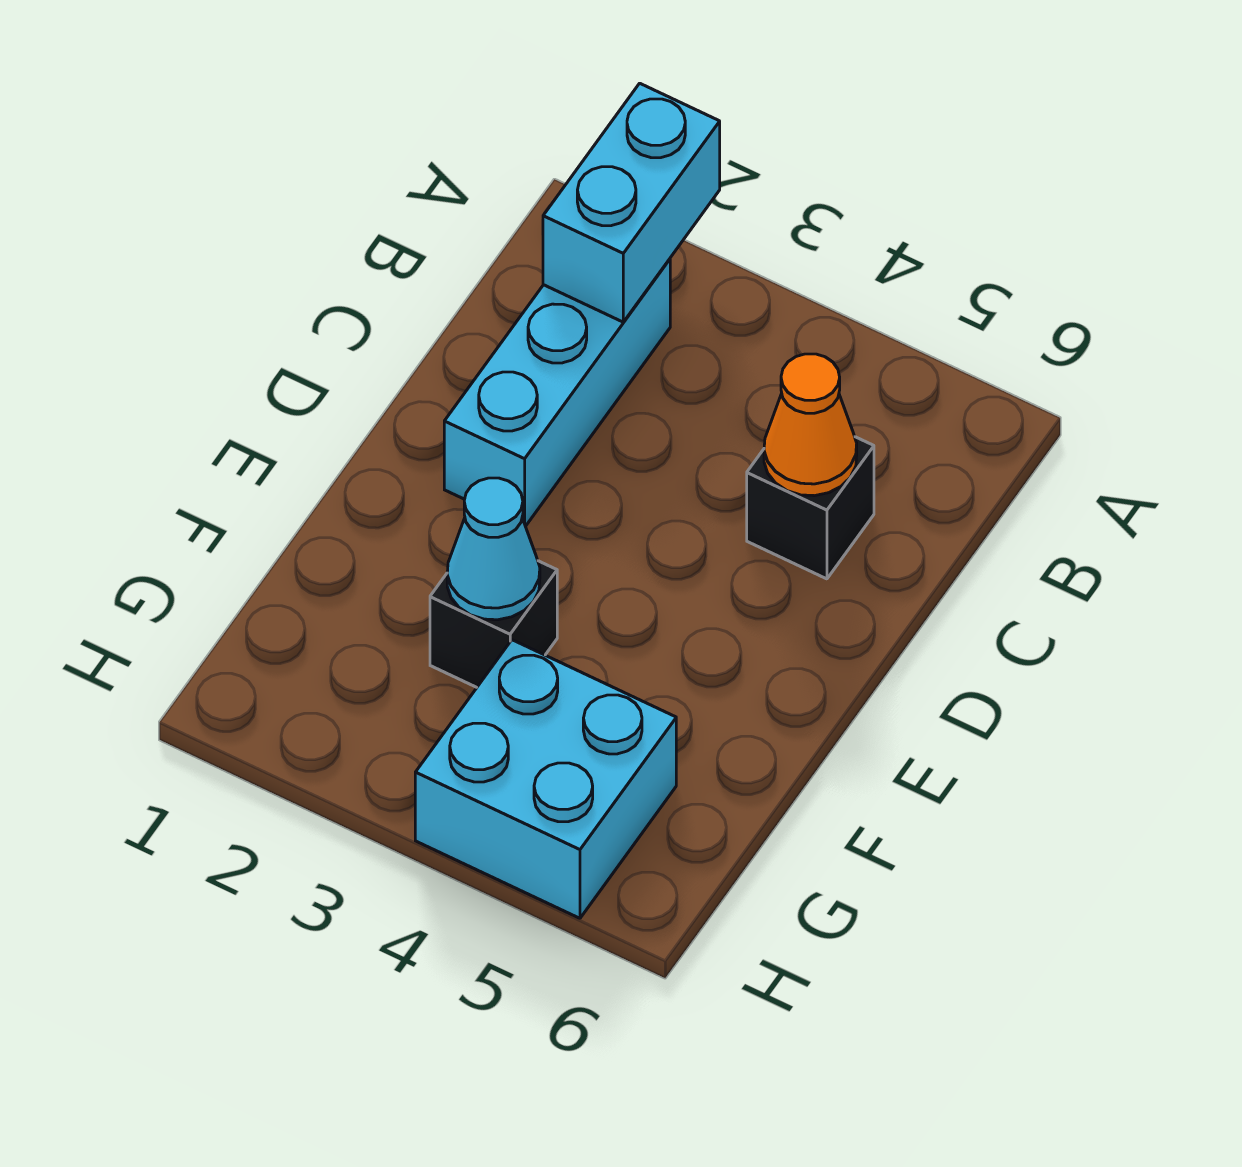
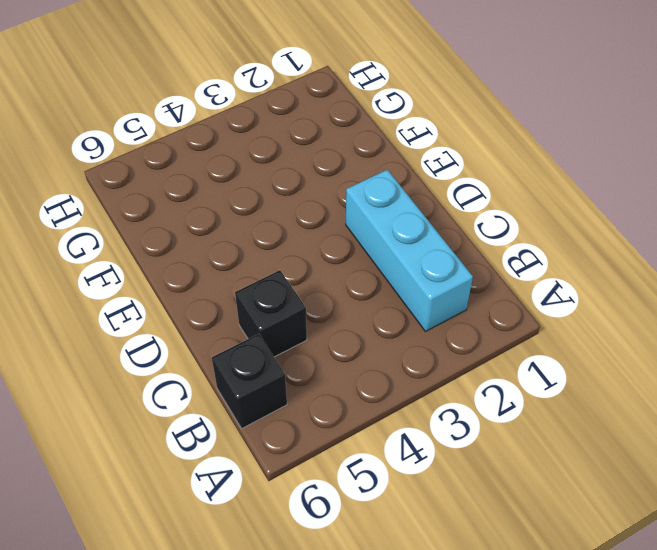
black 1x1 brick [212,334,287,428] -> black 1x1 brick moved to [430,561,557,687]
none -> cyan 2x2 brick [415,640,676,918]
none -> cyan 1x2 brick [543,83,720,322]

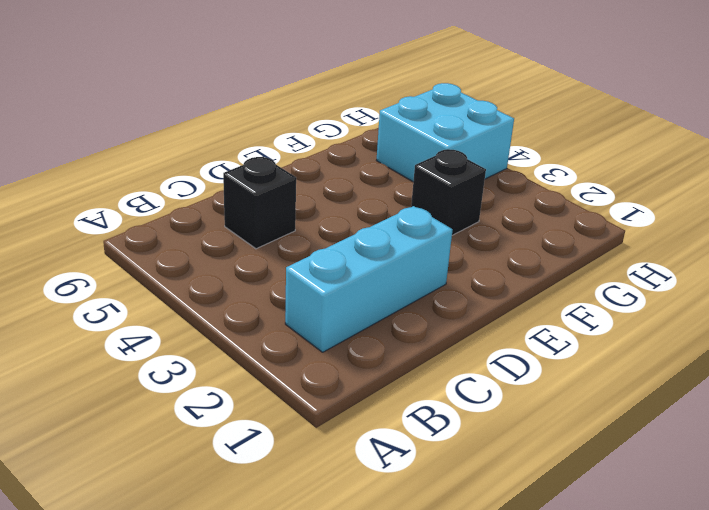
none -> cyan 1x2 brick [543,83,720,322]
none -> orange 1x1 cone [764,354,857,496]

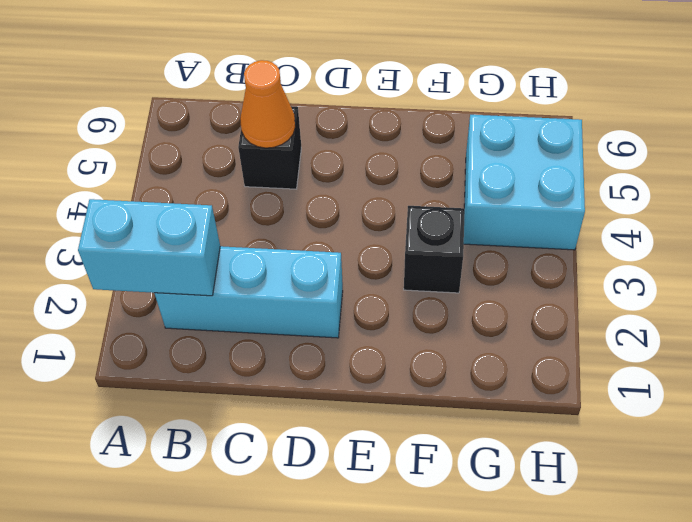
none -> cyan 1x1 cone [447,478,540,620]

